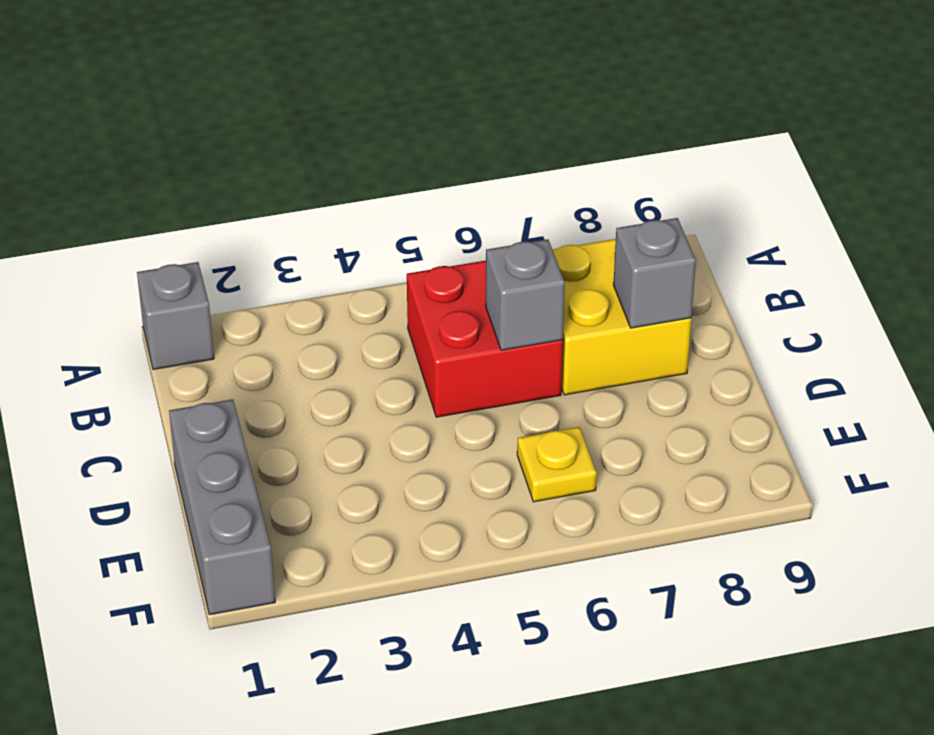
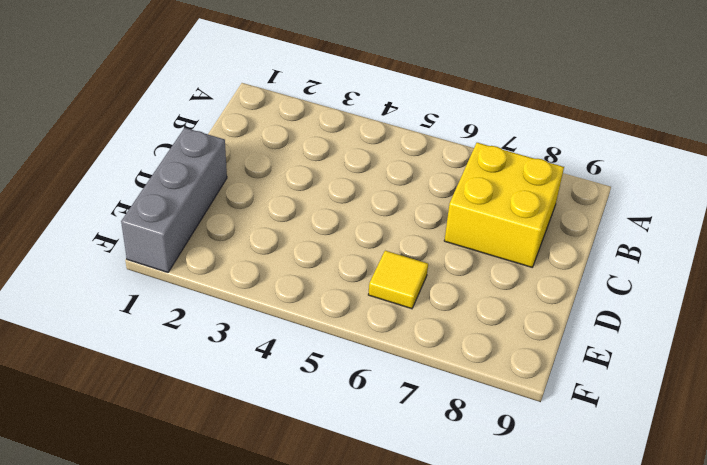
yellow 1x1 tile [368,251,428,309] -> yellow 1x1 plate [517,427,597,502]
none -> grey 1x1 brick [137,262,214,370]
none -> red 2x2 brick [407,261,563,417]

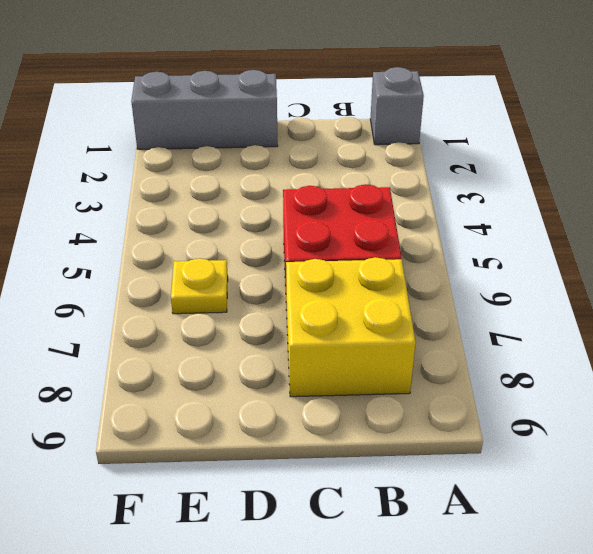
none -> grey 1x1 brick [486,239,565,350]
none -> grey 1x1 brick [614,218,696,328]

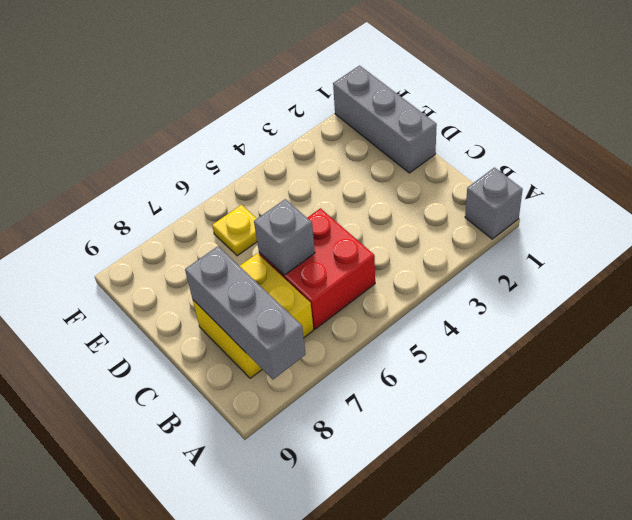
grey 1x3 brick [185,246,306,379] -> grey 1x1 brick [614,218,696,328]

